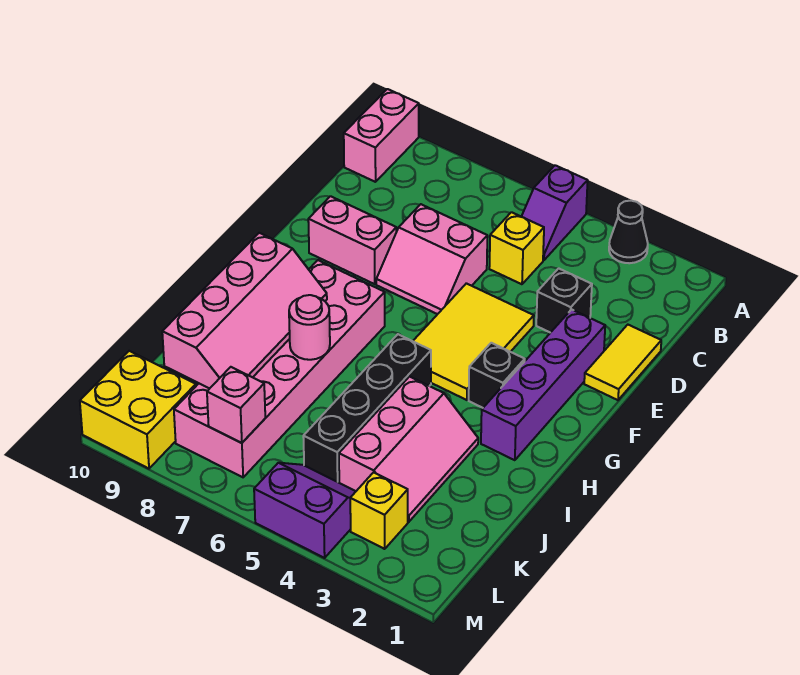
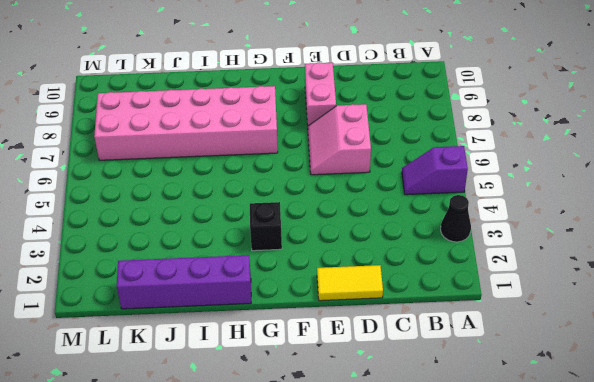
purple 1x4 brick [117,255,251,309] -> purple 1x4 brick moved to [481,309,605,460]
none -> pink 1x2 brick [344,89,419,182]
none -> yellow 1x1 brick [489,212,544,284]
none -> black 1x1 brick [536,268,592,333]

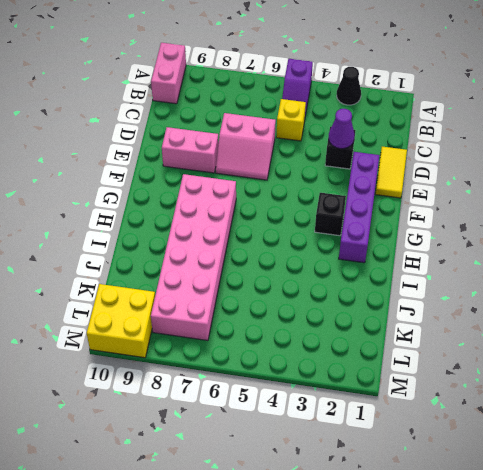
purple 1x1 cone [329,109,355,149] -> none
none -> yellow 2x3 tile [413,283,534,400]
none -> black 1x4 brick [303,334,431,483]
none -> pink 2x3 slope [339,377,478,522]

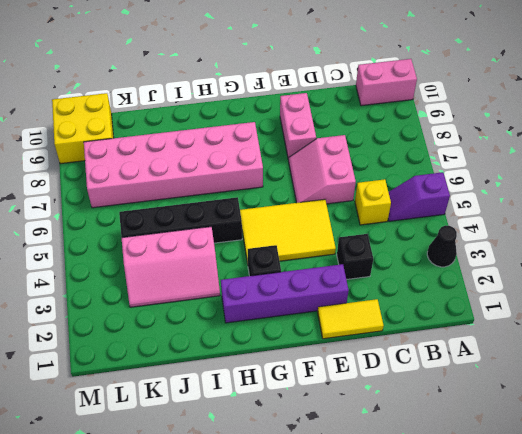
none -> yellow 1x1 brick [350,472,408,549]
none -> purple 2x2 slope [254,463,356,558]
none -> pink 2x4 slope [162,233,327,389]

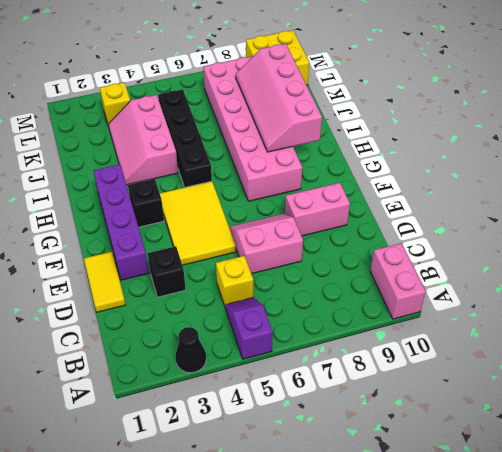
none -> purple 2x2 slope [254,463,356,558]
none -> pink 1x1 round brick [289,295,330,360]
none -> pink 1x1 brick [207,367,265,443]

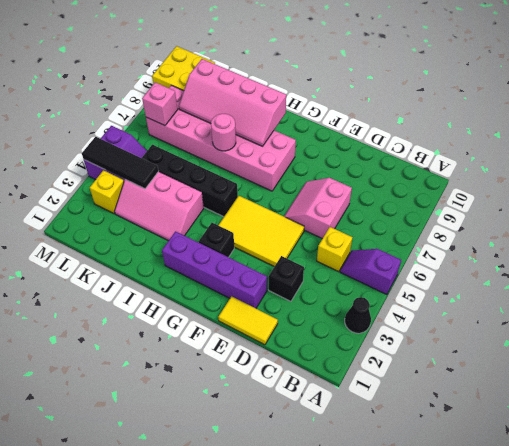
black 1x3 tile [82,137,159,189] -> none
none -> pink 1x2 brick [344,89,419,182]
none -> pink 1x2 brick [308,196,396,284]

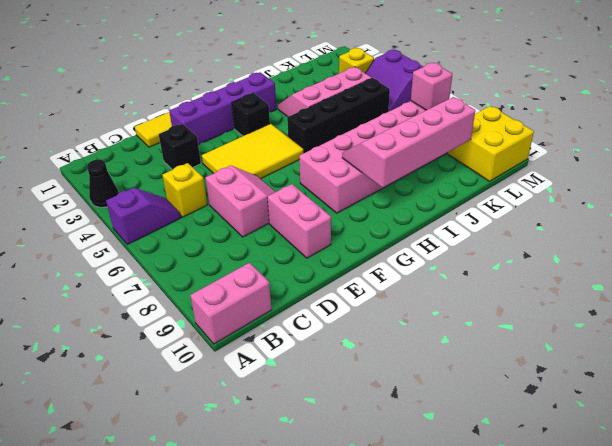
none -> pink 1x1 round brick [289,295,330,360]

